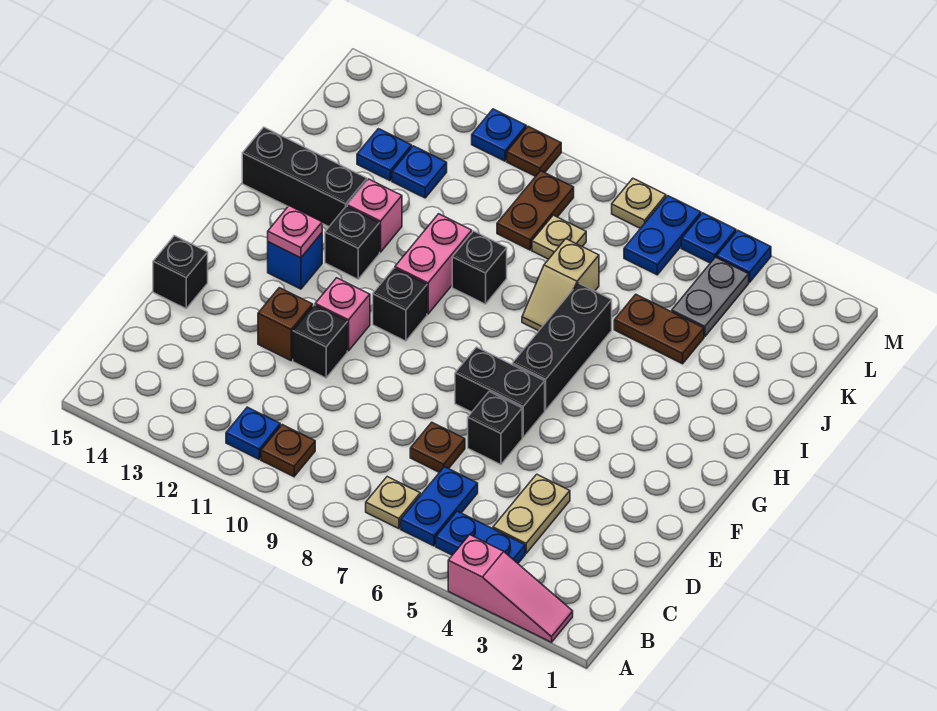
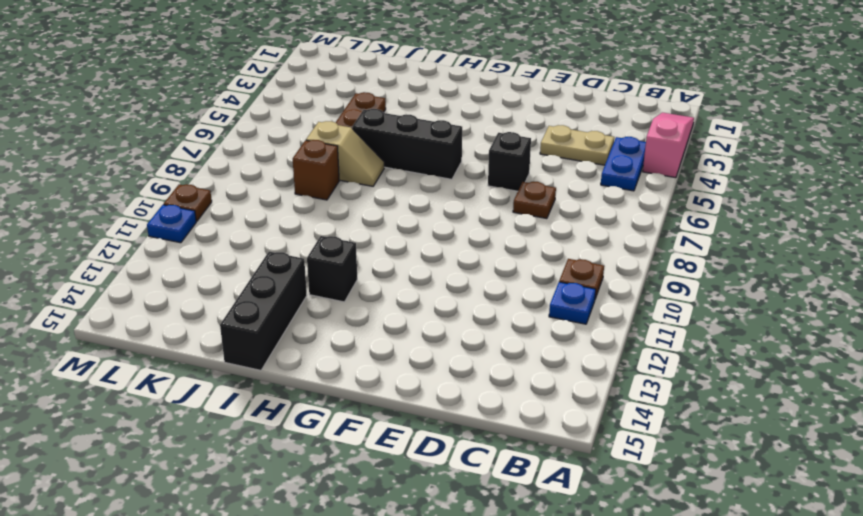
brown 1x1 brick [293,140,339,200] -> brown 1x1 brick moved to [258,288,313,361]
none -> blue 1x2 plate [401,467,478,546]
none -> tan 1x1 plate [366,477,420,529]
none -> black 1x1 brick [293,305,347,378]
none -> black 1x1 brick [153,236,208,308]

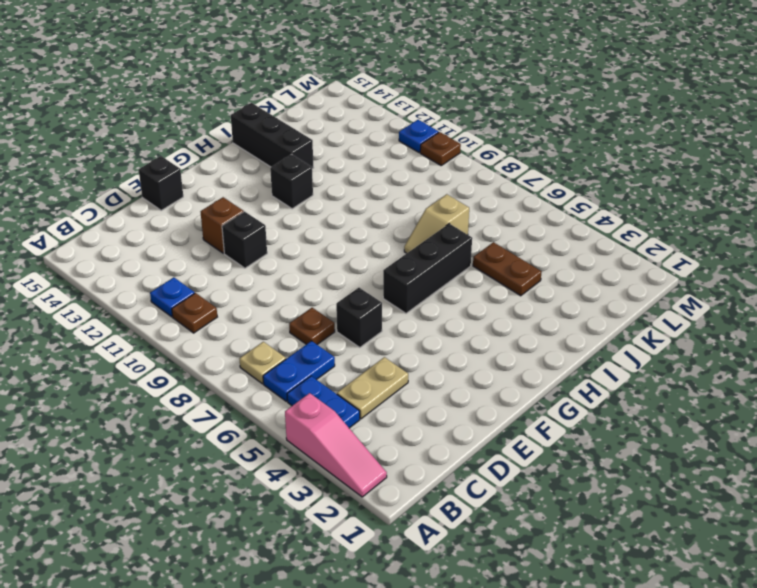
none -> black 1x2 brick [455,347,545,437]
none -> pink 1x1 brick [315,278,370,351]
none -> black 1x1 brick [373,268,427,341]
none -> blue 1x1 brick [268,233,322,289]

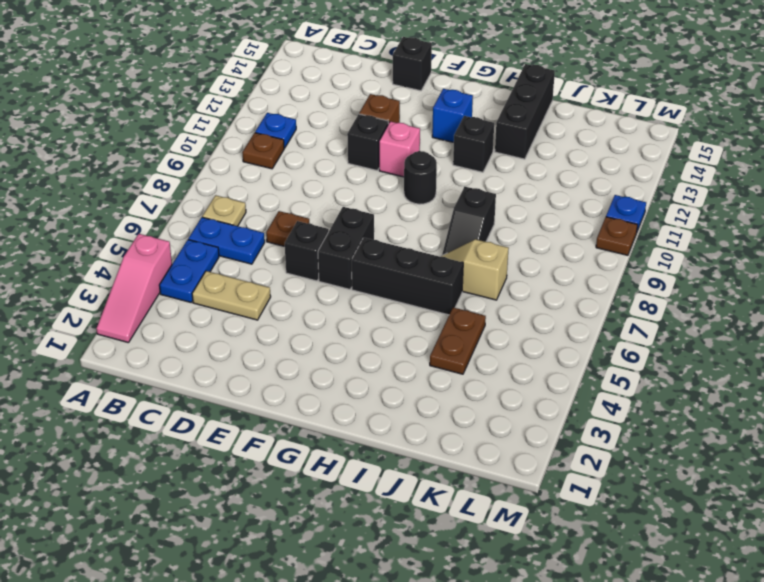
black 1x1 round brick [404,151,437,204] -> black 1x1 brick [373,268,427,341]
black 1x2 slope [442,186,496,255] -> black 1x1 brick [452,231,507,304]
none -> pink 1x2 brick [395,214,472,314]
none -> pink 1x1 brick [347,179,402,252]
none -> grey 1x2 plate [672,257,749,337]
none -> tan 1x1 plate [532,215,586,259]

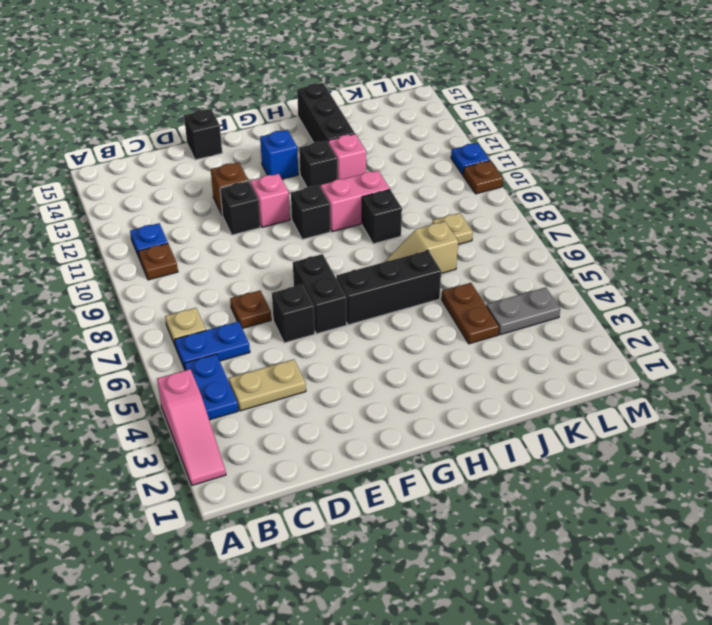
none -> brown 1x2 plate [497,171,574,250]
none -> blue 1x1 plate [392,146,447,198]
none -> blue 1x1 plate [357,129,412,180]
none -> blue 1x2 plate [624,196,701,275]

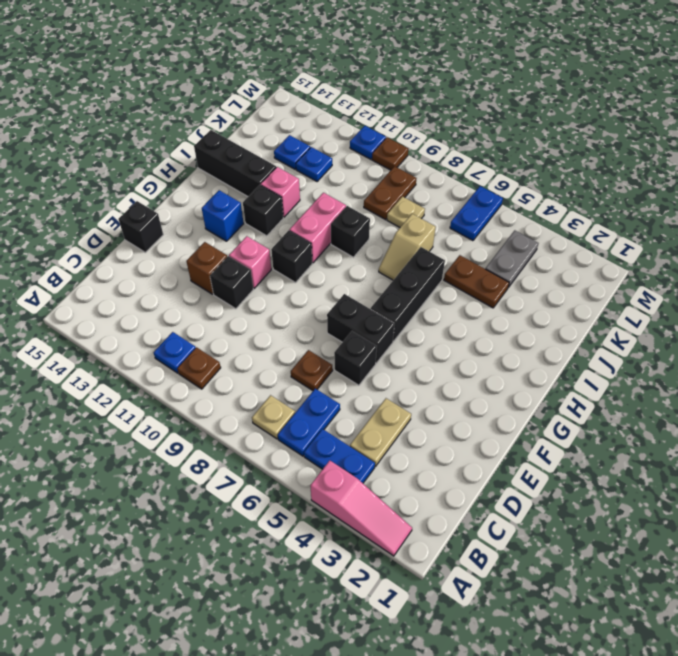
none -> blue 1x1 plate [716,230,771,282]
none -> blue 1x1 plate [681,213,736,263]
none -> tan 1x1 plate [612,179,666,228]
none -> pink 1x1 plate [268,206,322,258]

